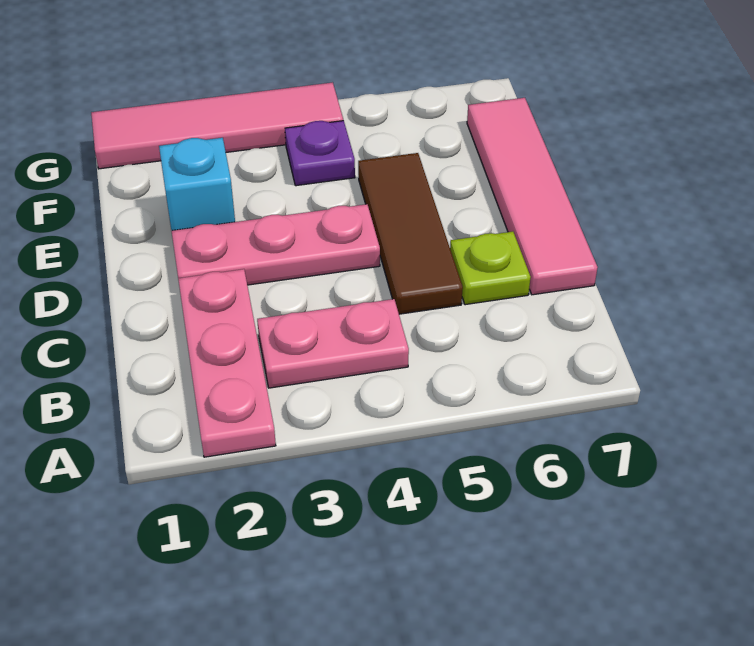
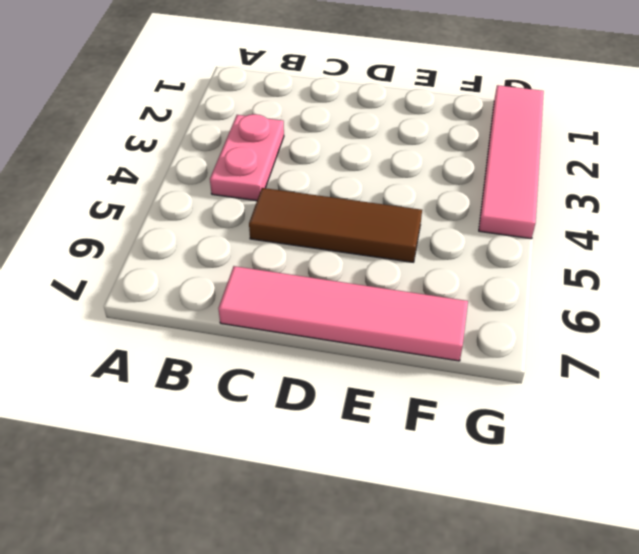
none -> pink 1x3 plate [178,269,276,457]
none -> lime 1x1 plate [450,232,531,305]

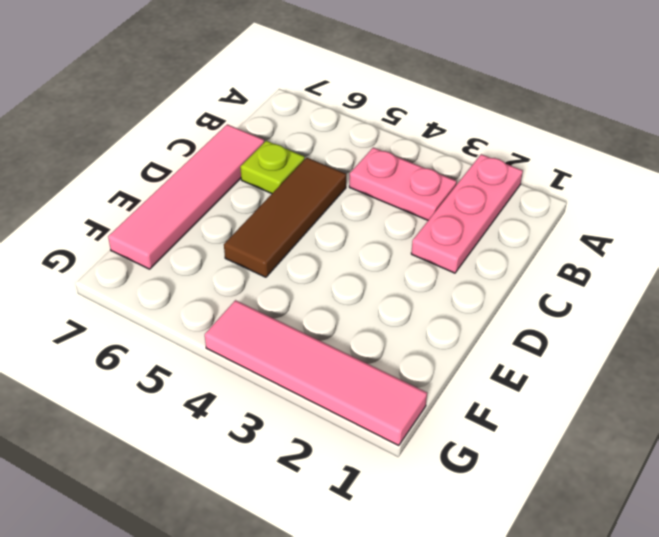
none -> pink 1x3 plate [172,204,380,285]
none -> cyan 1x1 brick [159,138,235,231]

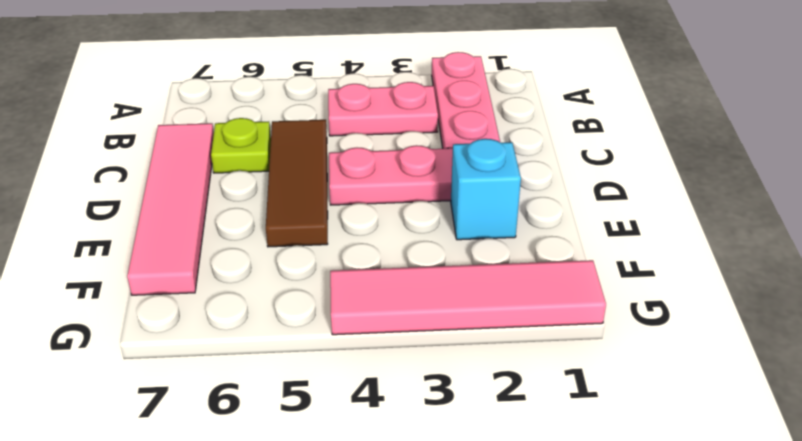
none -> purple 1x1 plate [285,121,355,186]

